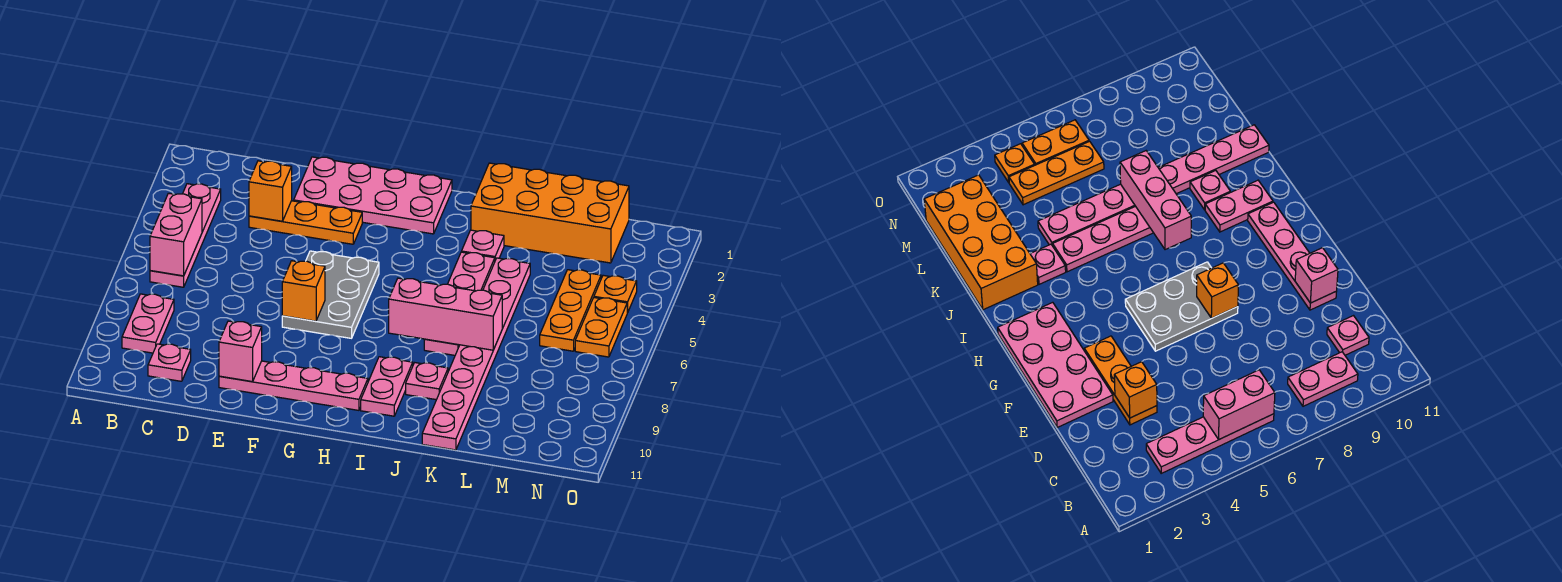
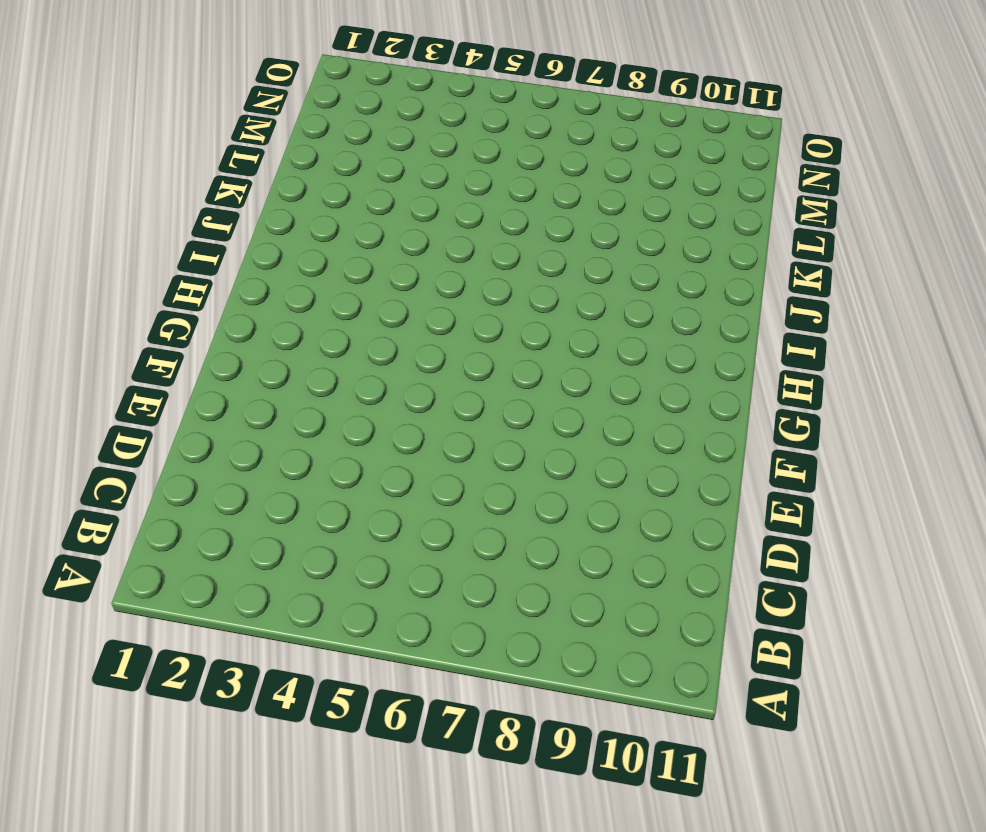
none -> pink 1x4 plate [150,184,221,287]
none -> pink 1x2 plate [122,294,174,353]
none -> pink 1x1 plate [148,344,191,381]

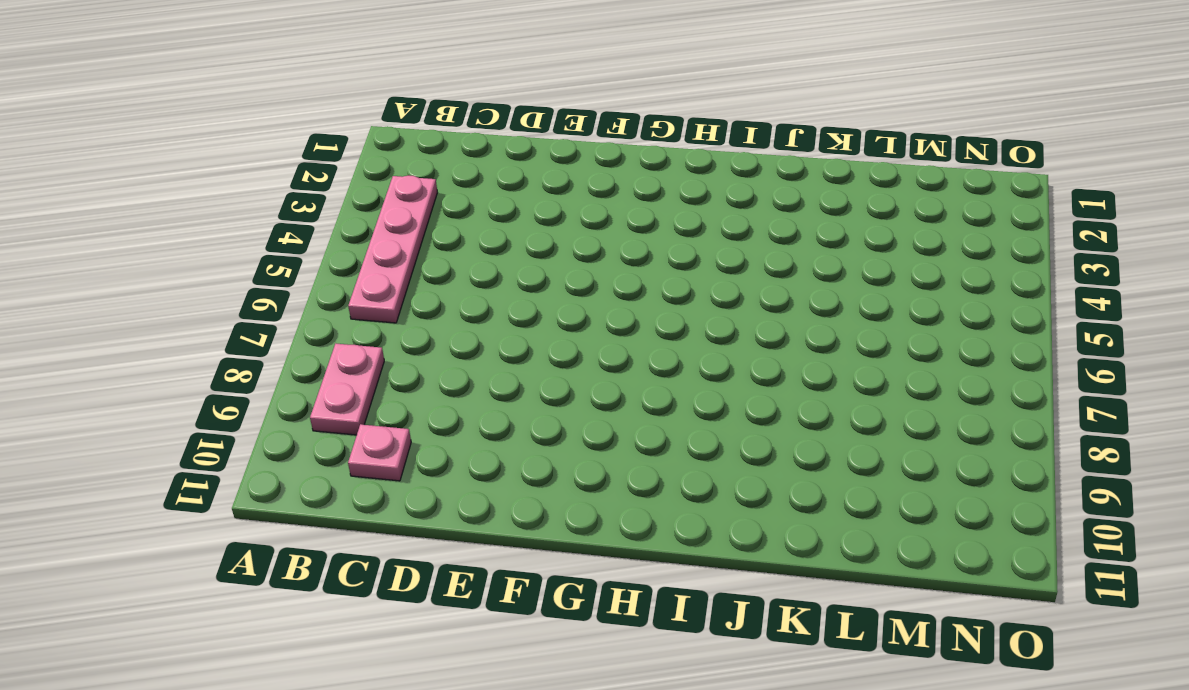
none -> orange 1x3 plate [249,201,362,244]
none -> pink 2x4 plate [294,157,452,234]
none -> pink 1x4 plate [219,361,368,410]

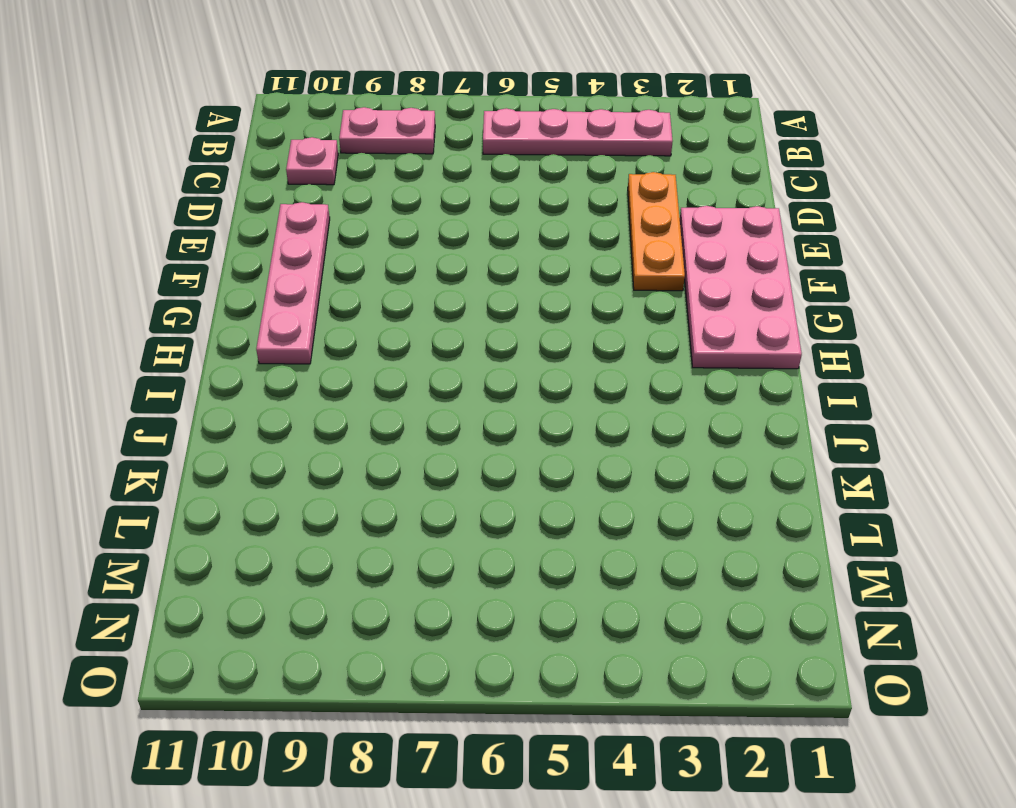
none -> grey 2x3 plate [282,251,379,338]
none -> pink 1x2 plate [361,357,413,416]
none -> orange 2x4 brick [471,163,629,263]

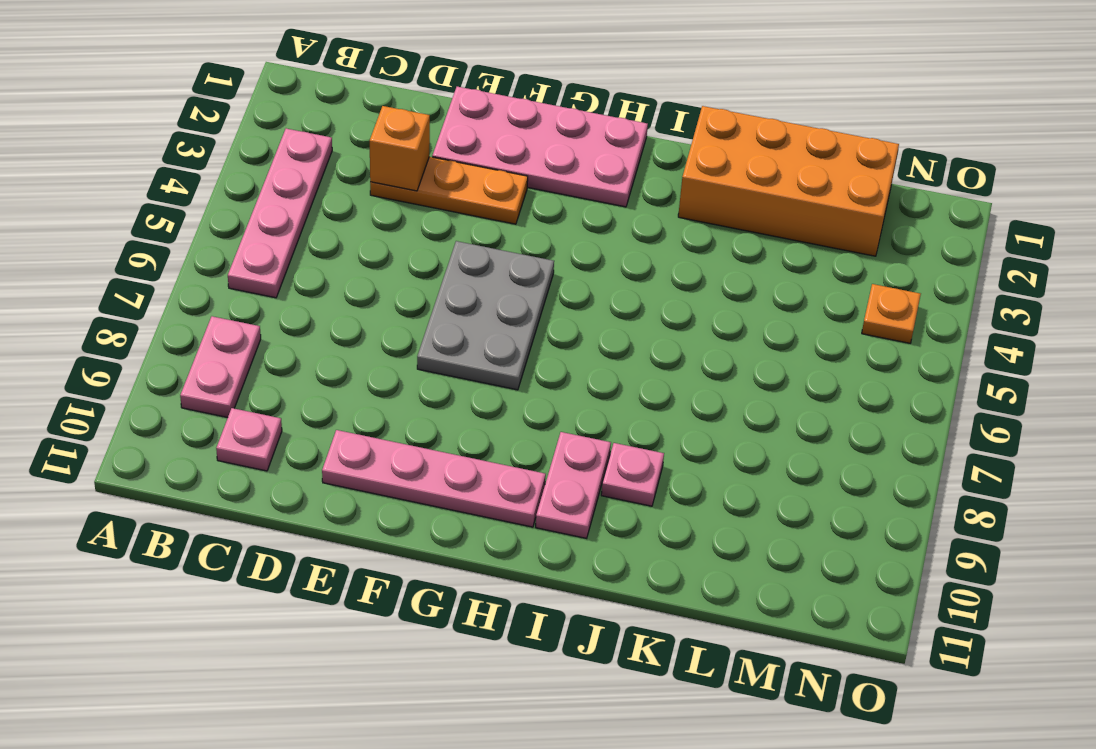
none -> pink 1x1 plate [462,230,504,260]
none -> pink 1x4 plate [424,252,495,355]
none -> pink 1x8 plate [422,258,530,450]

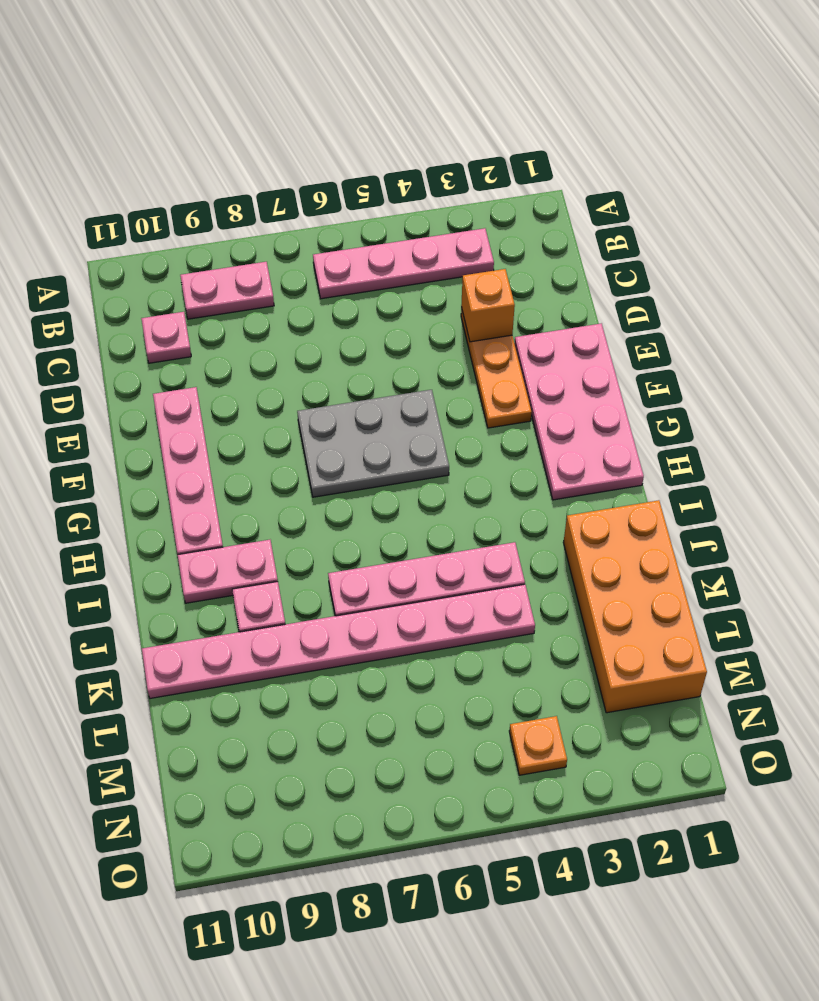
none -> pink 1x1 plate [462,230,504,260]
none -> orange 1x3 plate [540,270,601,351]
none -> orange 1x2 plate [575,298,627,357]

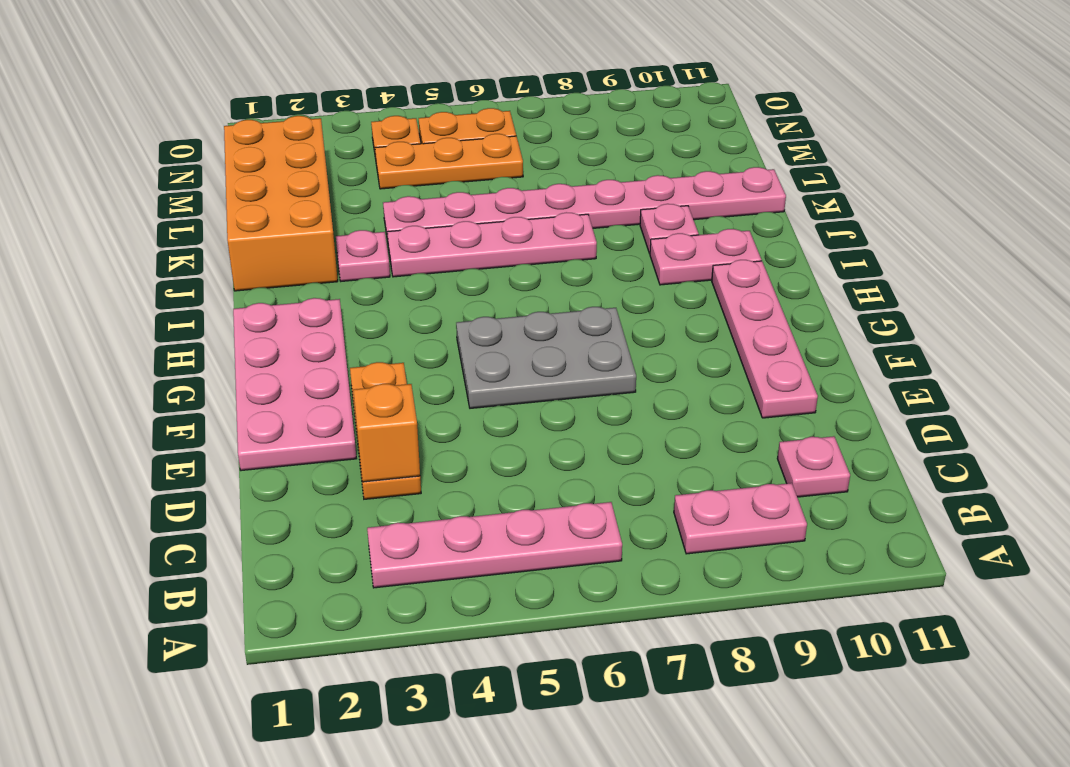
none -> pink 1x2 brick [150,193,202,276]
none -> pink 1x1 brick [219,321,262,382]
none -> orange 1x1 brick [282,261,325,321]

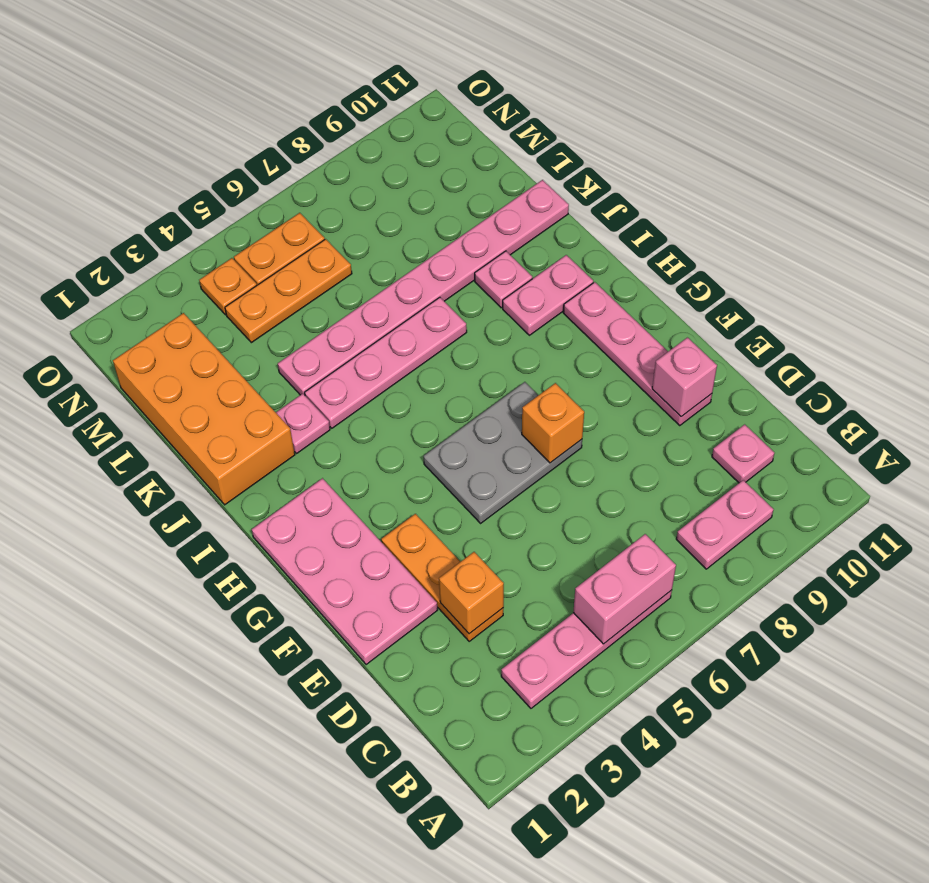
none -> pink 1x3 brick [389,278,502,350]

